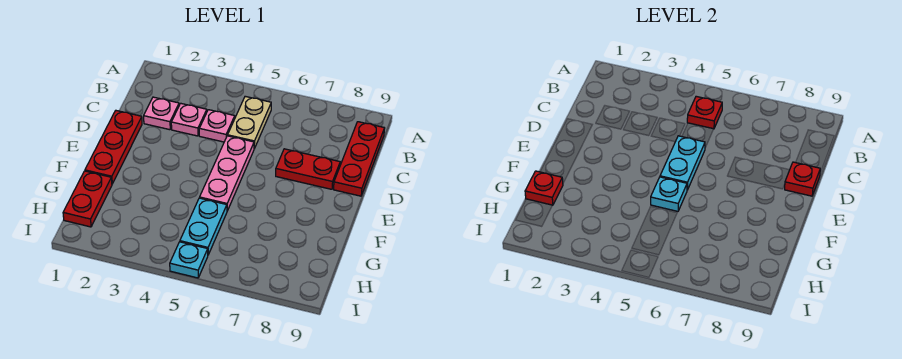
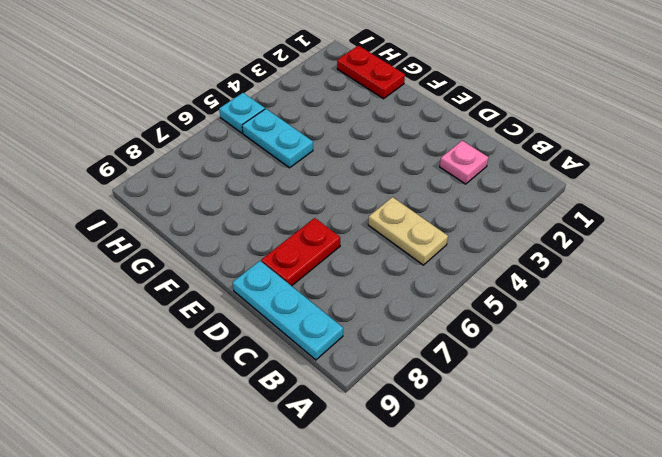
cyan 1x3 plate [233,261,343,360] -> red 1x3 plate [334,122,385,196]
none -> pink 1x1 plate [171,103,207,136]
none -> pink 1x1 plate [199,110,235,142]
none -> red 1x3 plate [85,111,142,184]

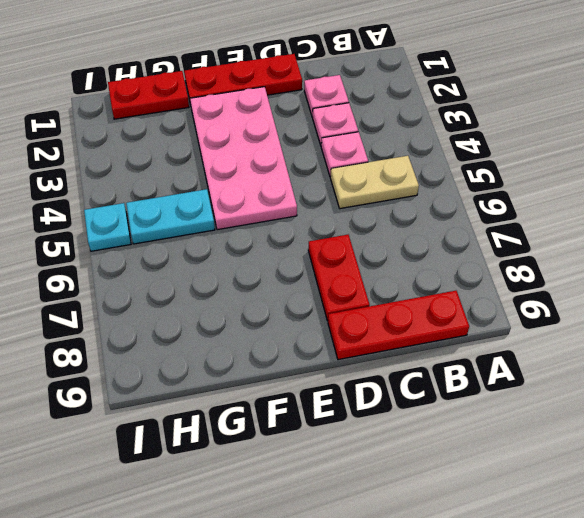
pink 2x4 plate [190,87,297,230] -> pink 1x3 plate [200,136,254,211]
none -> red 1x1 plate [687,96,722,129]
none -> cyan 1x2 plate [660,136,705,190]
none -> red 1x1 plate [785,162,820,196]

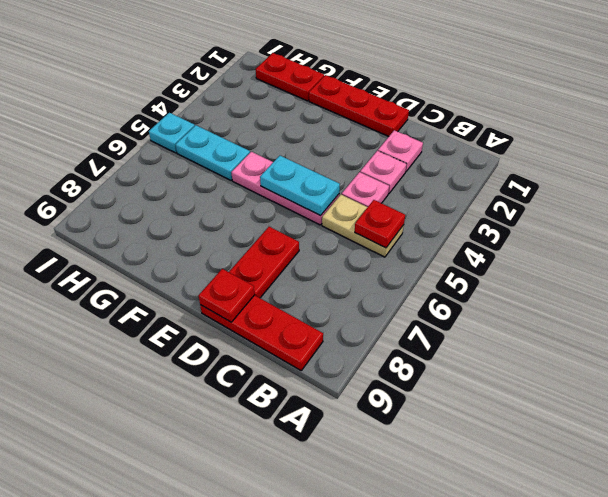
none -> cyan 1x1 plate [651,177,687,211]
none -> red 1x1 plate [525,171,563,205]

